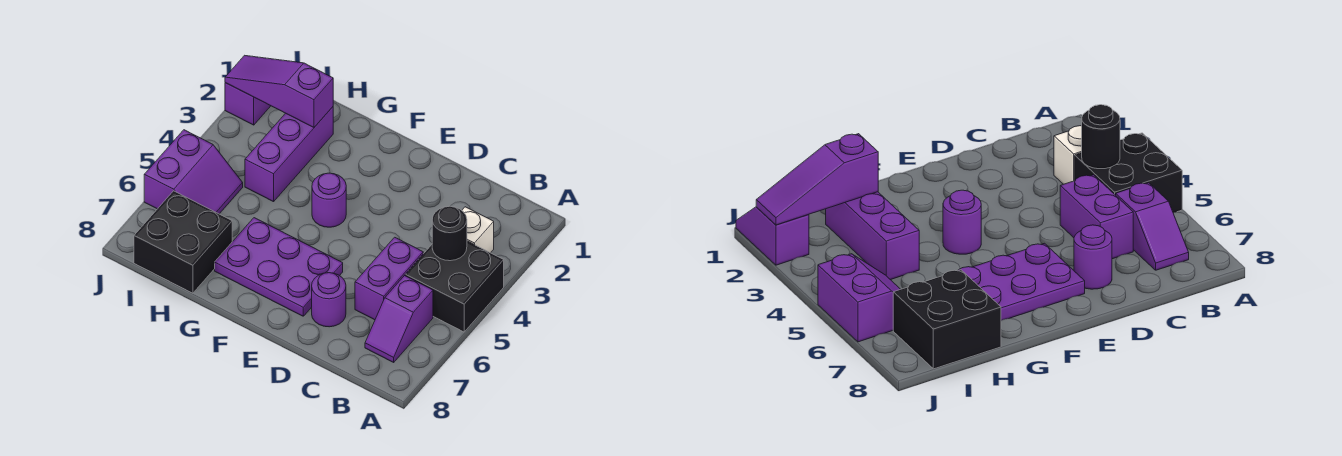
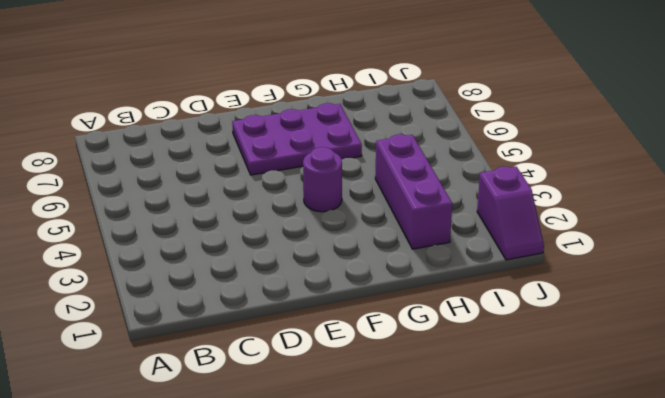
none -> black 2x2 brick [405,241,504,332]
none -> white 1x1 brick [462,207,494,253]
none -> purple 1x2 slope [365,276,433,362]

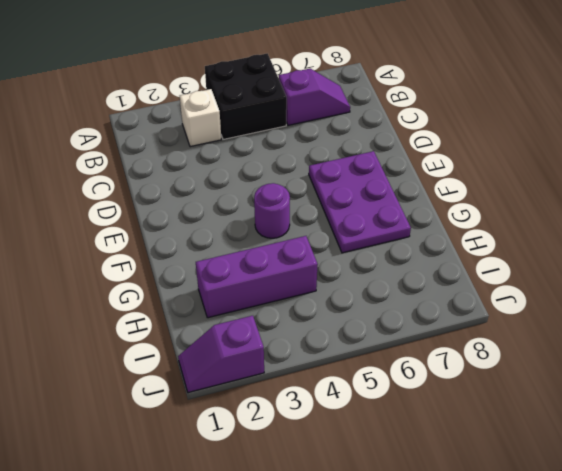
none -> purple 1x2 brick [355,237,423,320]
none -> purple 1x1 round brick [312,273,346,327]
none -> black 2x2 brick [134,191,232,293]

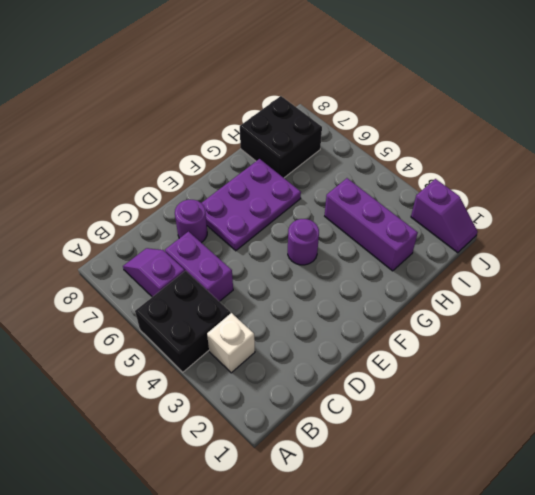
none -> purple 2x2 slope [144,130,243,214]
none -> black 1x1 round brick [432,206,467,261]
none -> purple 1x3 slope [225,55,333,127]

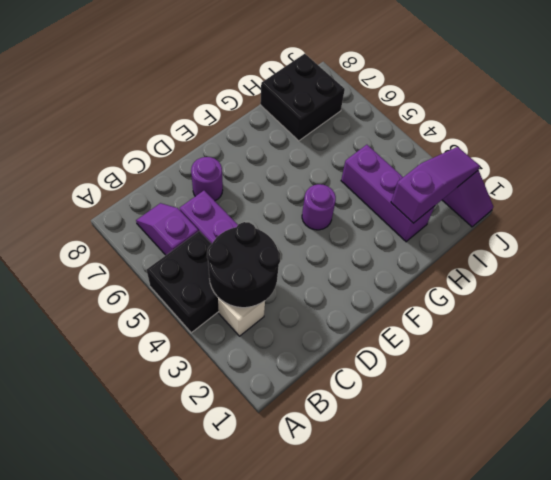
black 2x2 round brick [207,222,280,308] -> black 1x1 round brick [432,206,467,261]
none -> purple 2x3 plate [215,218,343,316]
none -> purple 2x2 slope [144,130,243,214]

